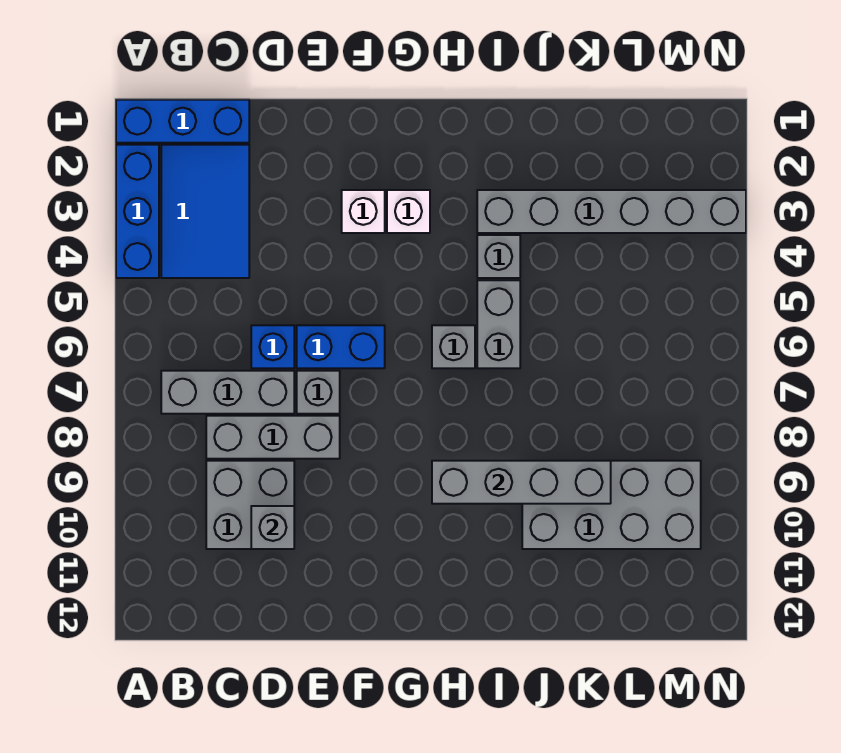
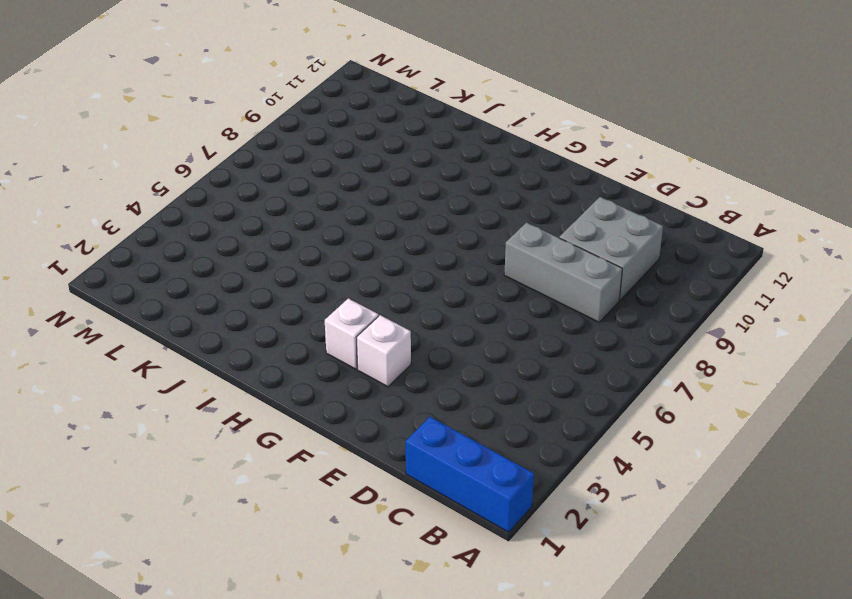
none -> blue 1x3 brick [116,145,159,278]
none -> blue 2x3 tile [161,145,249,278]
none -> grey 1x3 brick [161,371,294,414]

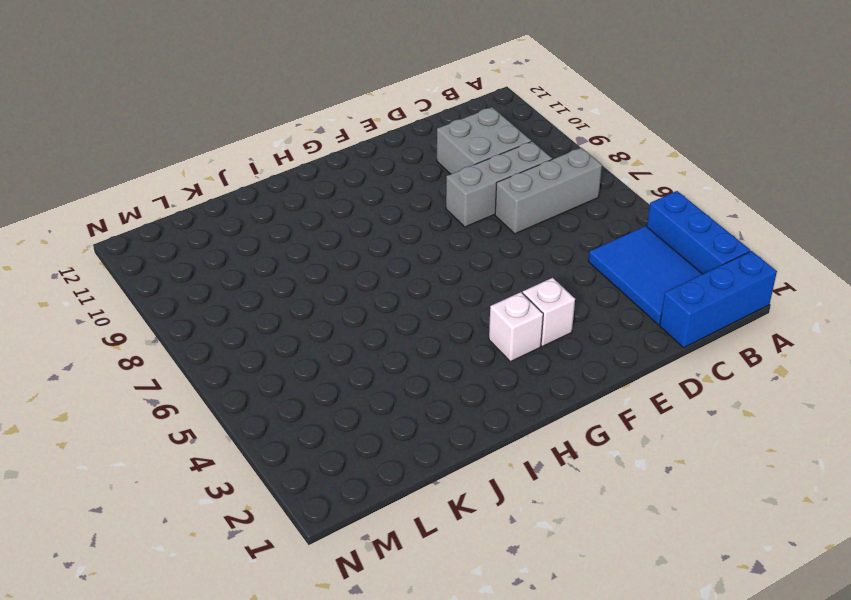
none -> blue 1x1 brick [251,325,294,368]
none -> blue 1x2 brick [297,325,385,368]
none -> grey 1x1 brick [297,371,340,414]

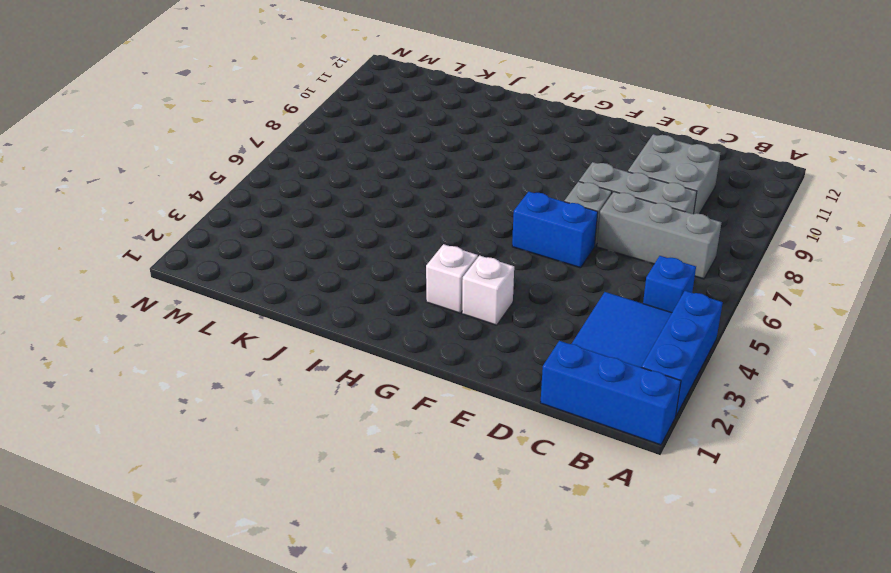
blue 1x1 brick [643,256,696,312] -> blue 1x1 brick moved to [251,325,294,368]
none -> grey 1x1 brick [432,325,475,368]
none -> grey 1x6 brick [477,190,746,233]
none -> grey 1x1 brick [477,235,520,278]

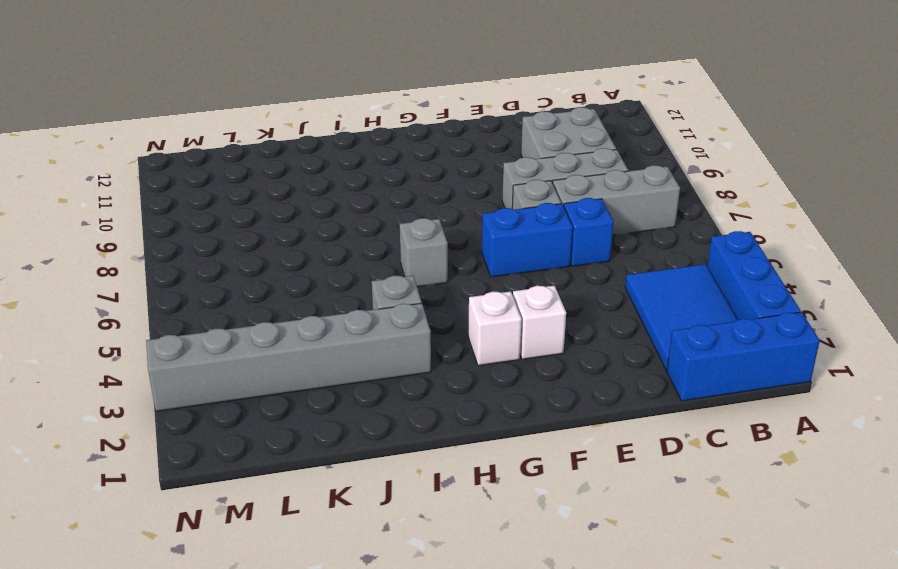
none -> grey 1x2 brick [477,280,520,368]
none -> grey 2x4 brick [522,461,701,549]
none -> grey 1x1 brick [251,506,294,549]

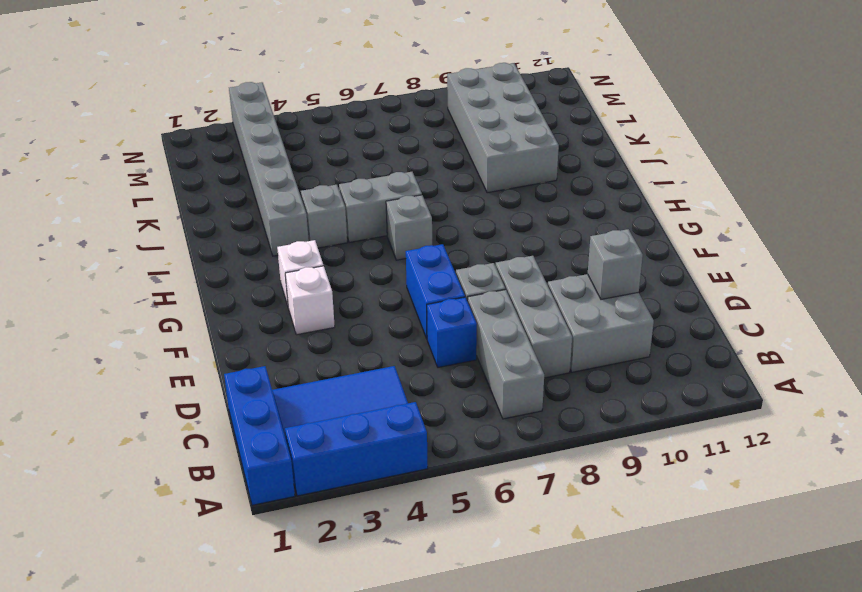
none -> grey 1x4 brick [432,461,611,504]

